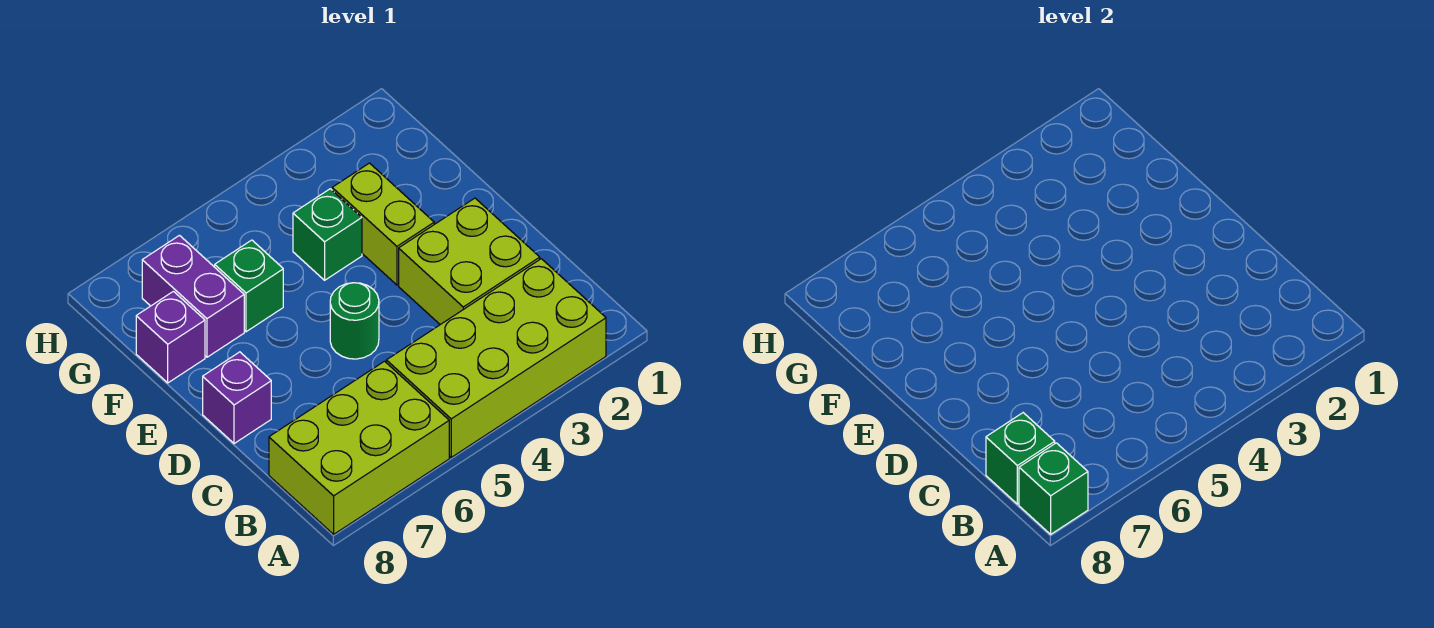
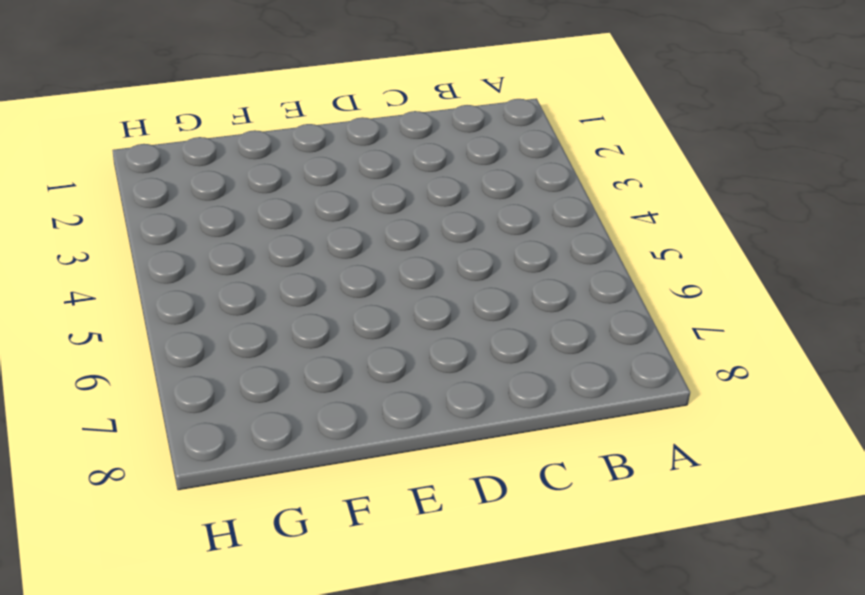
none -> lime 2x4 brick [386,259,606,457]
none -> lime 2x3 brick [269,361,449,534]
none -> lime 2x2 brick [399,198,540,325]

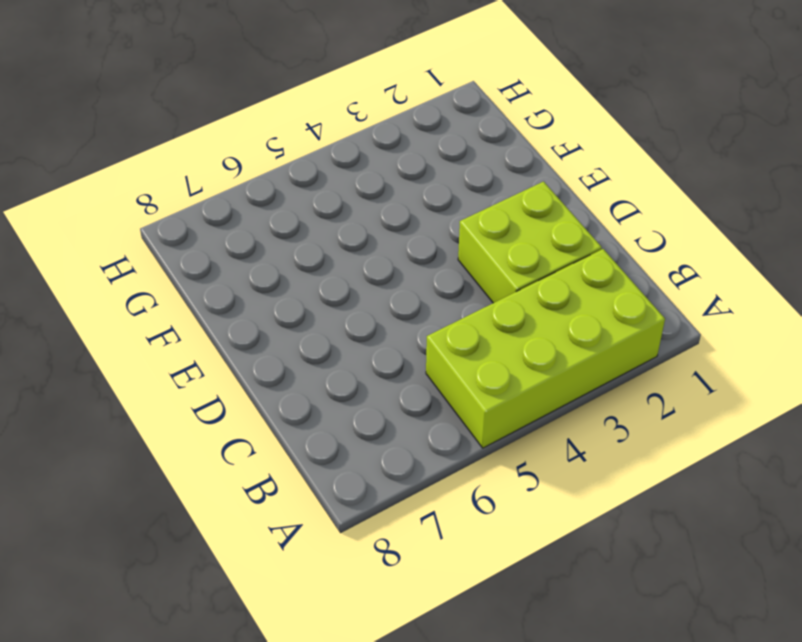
none -> lime 2x3 brick [269,361,449,534]
none -> green 1x1 round brick [330,283,379,359]
none -> purple 1x1 brick [203,352,271,444]

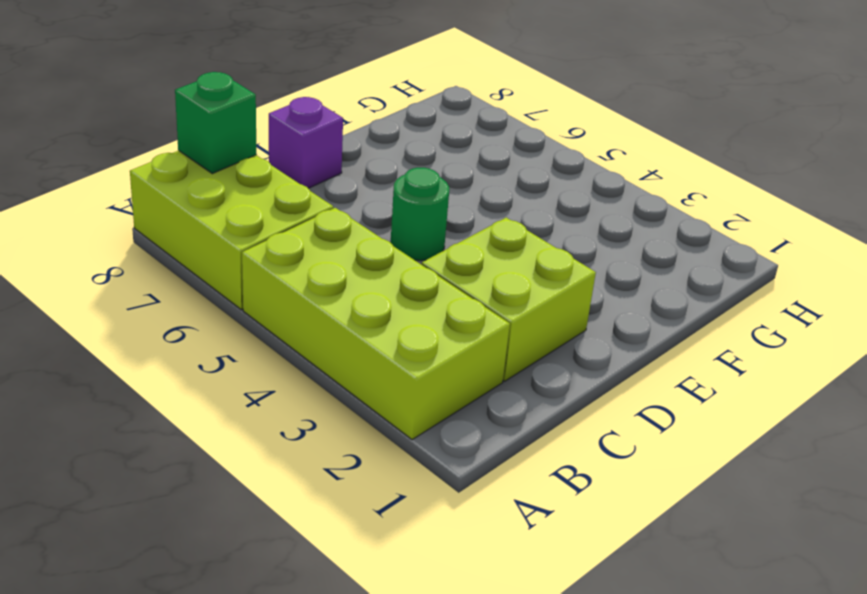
none -> lime 1x2 brick [332,163,434,285]
none -> green 1x1 brick [293,189,362,280]
none -> green 1x1 brick [215,240,283,332]

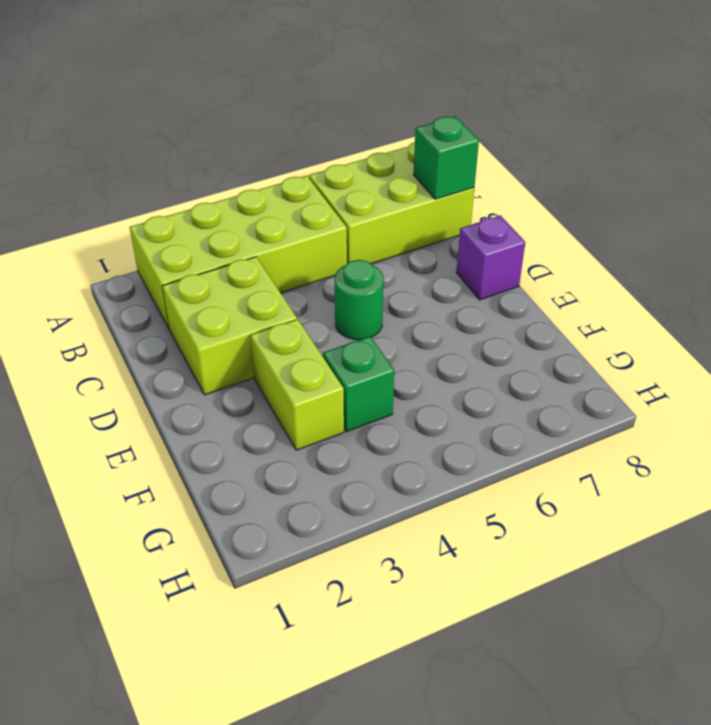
none -> green 1x1 brick [215,240,283,332]
none -> purple 1x2 brick [142,235,244,357]
none -> purple 1x1 brick [136,291,205,383]

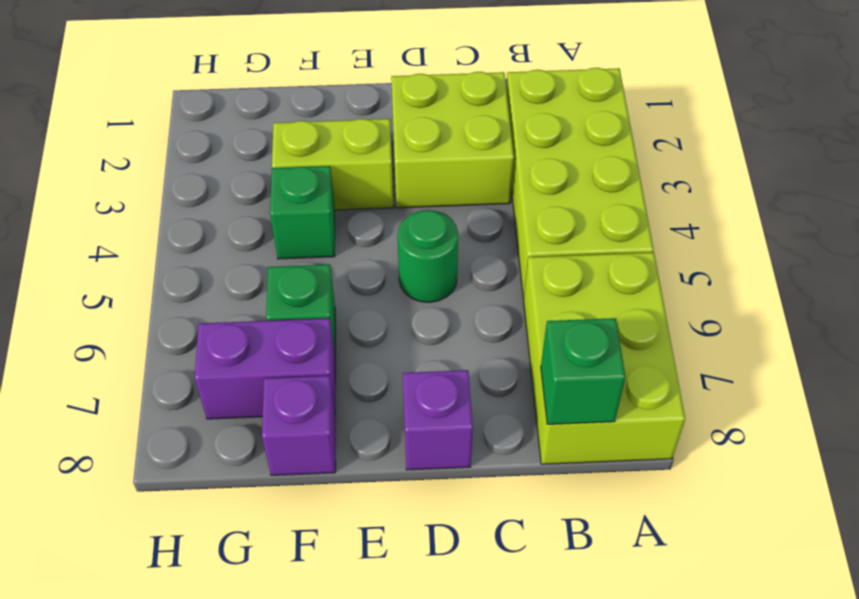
none -> green 1x1 brick [1019,443,1088,534]

